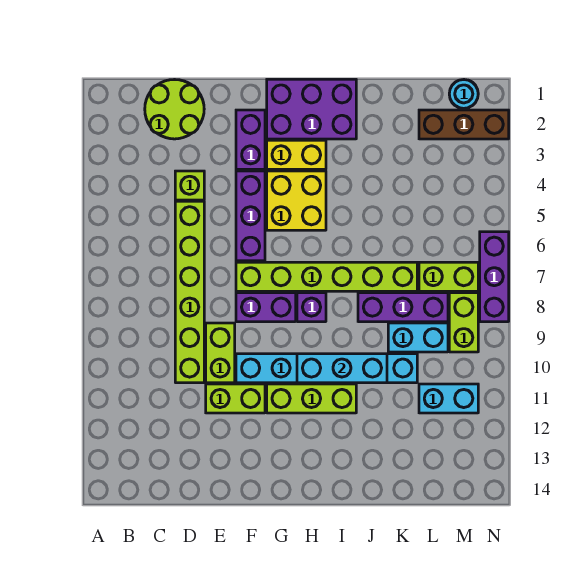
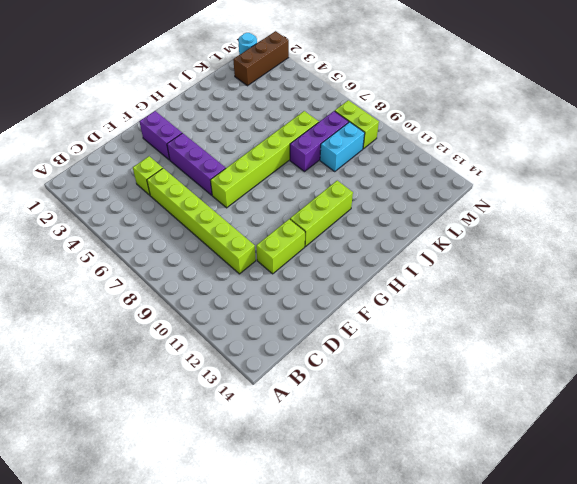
none -> lime 2x2 round brick [145,80,204,139]
none -> lime 1x2 brick [206,323,235,383]
none -> purple 1x2 brick [236,293,296,322]

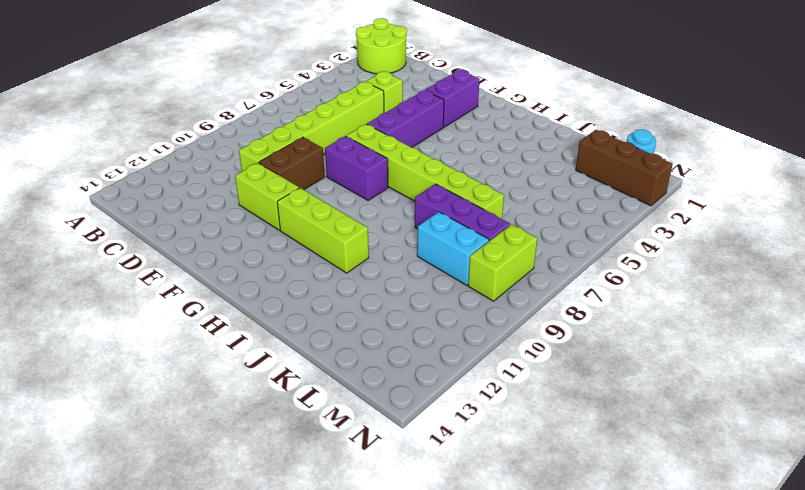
lime 2x2 round brick [356,18,407,74] -> lime 2x2 round brick moved to [145,80,204,139]
brown 1x2 brick [259,137,325,190] -> lime 1x2 brick [206,323,235,383]
none -> cyan 1x6 brick [236,354,417,383]
none -> purple 2x3 brick [267,79,356,139]
none -> yellow 1x2 brick [267,140,326,169]

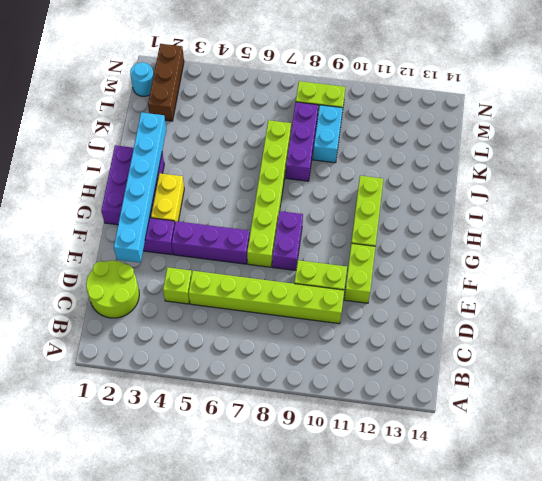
cyan 1x6 brick [114,112,166,263] -> cyan 1x6 brick moved to [236,354,417,383]
none -> yellow 2x2 brick [267,171,326,230]
none -> purple 1x1 brick [297,293,326,322]
none -> lime 1x2 brick [419,262,478,291]

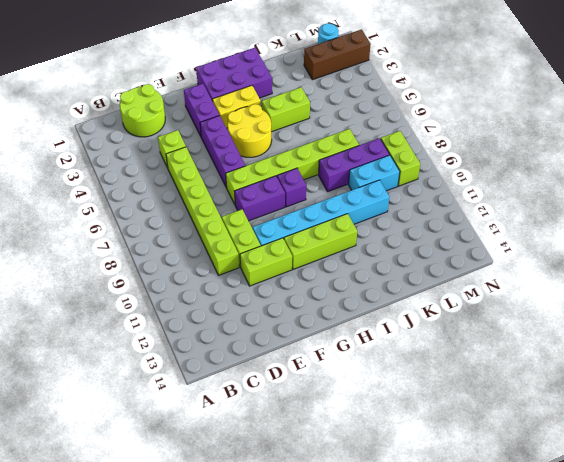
yellow 2x2 round brick [228,104,272,157] -> yellow 2x2 brick [267,171,326,230]
lime 1x2 brick [262,87,310,132] -> lime 1x2 brick moved to [419,262,478,291]
none -> cyan 1x2 brick [419,384,478,413]
none -> purple 1x3 brick [480,232,509,322]
none -> cyan 1x3 brick [297,354,387,383]

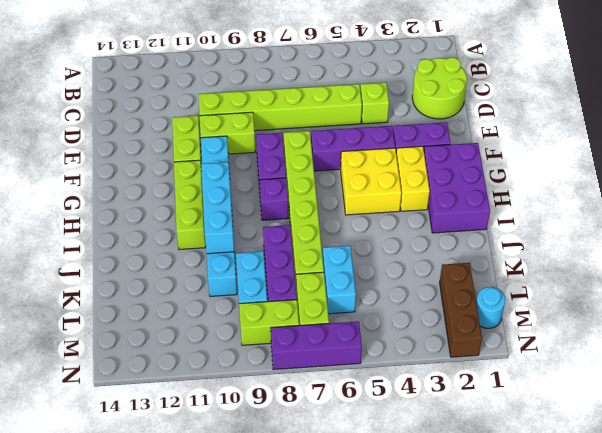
cyan 1x2 brick [323,246,356,314] -> cyan 1x2 brick moved to [419,384,478,413]

